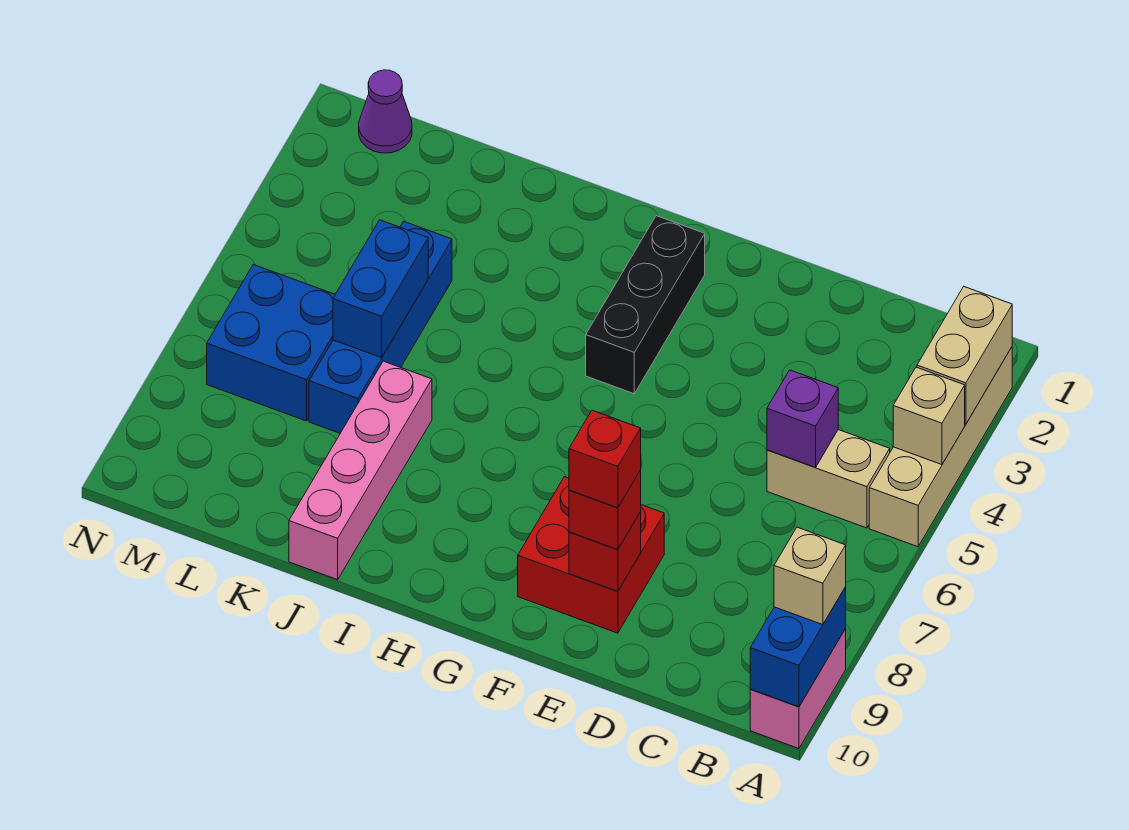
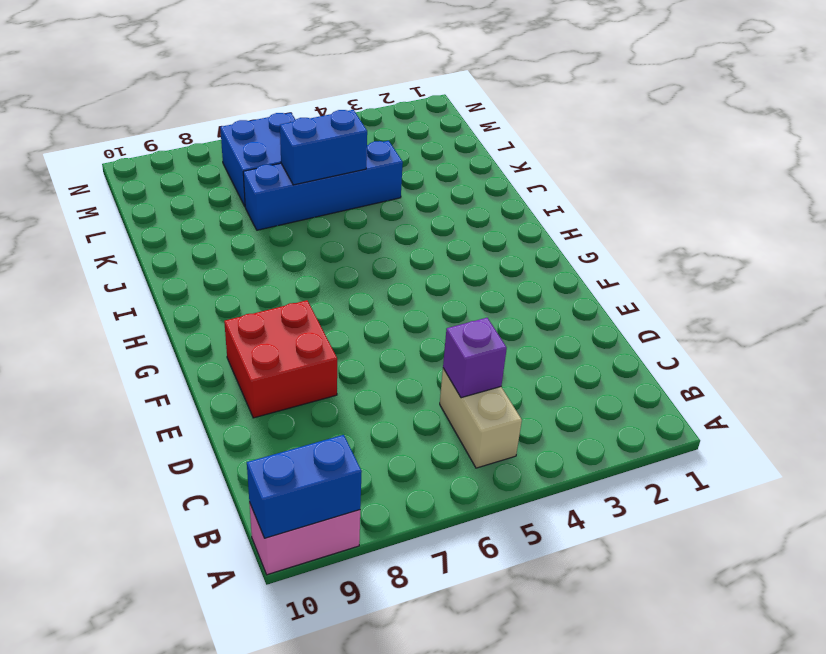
none -> tan 1x4 brick [869,347,1012,547]
none -> black 1x3 brick [586,216,705,394]
none -> pink 1x4 brick [289,361,432,580]

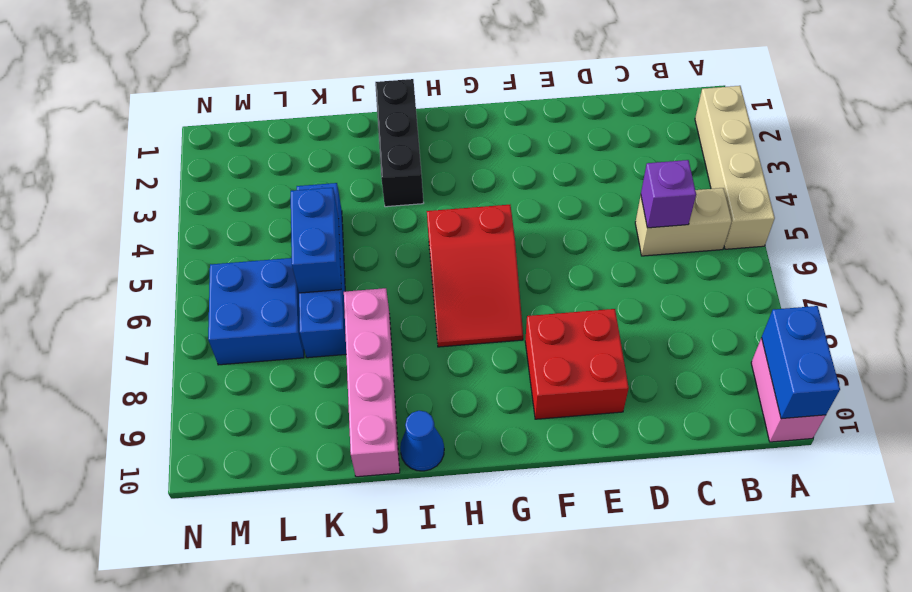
red 2x3 slope [427,205,523,347] -> none
black 1x3 brick [375,79,424,207] -> black 1x3 brick moved to [586,216,705,394]
blue 1x1 cone [400,411,444,471] -> none
none -> purple 1x1 cone [359,70,412,153]
none -> tan 1x2 brick [917,287,1012,424]
none -> tan 1x1 brick [893,367,965,465]

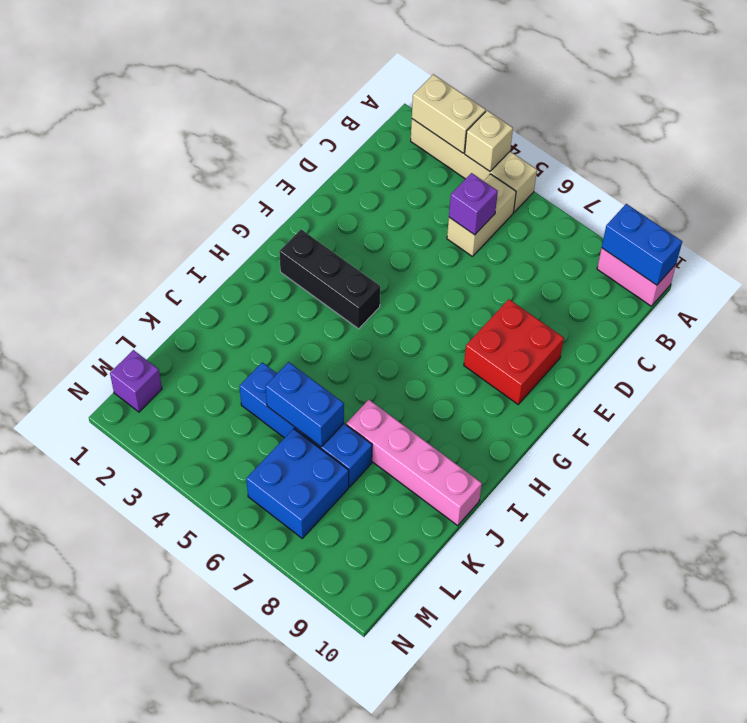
purple 1x1 brick [110,350,162,412] -> purple 1x1 cone [359,70,412,153]
none -> red 1x1 brick [569,512,641,591]
none -> tan 1x1 brick [774,527,846,625]
none -> red 1x1 brick [569,470,641,550]

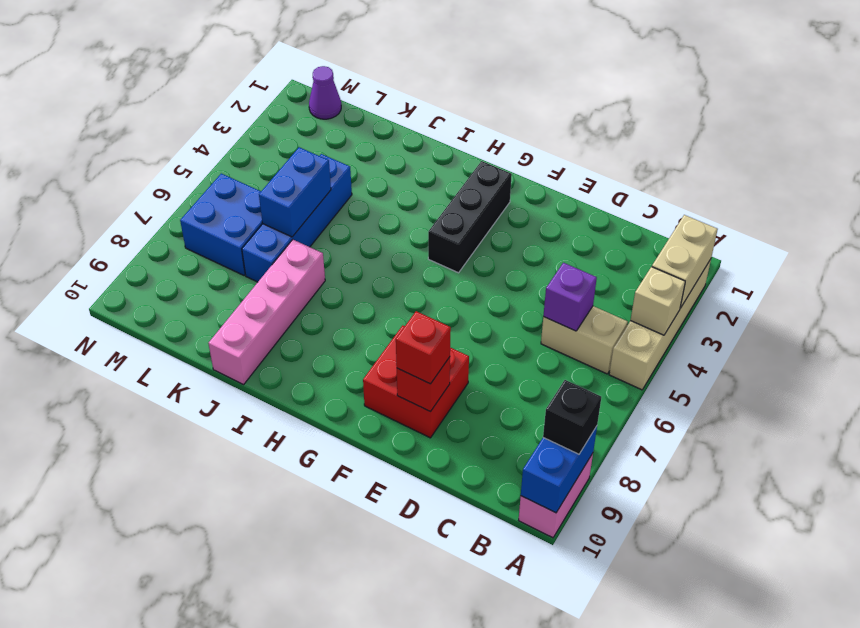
black 1x1 brick [543,380,601,454] -> tan 1x1 brick [774,527,846,625]
none -> red 1x1 brick [569,410,641,508]

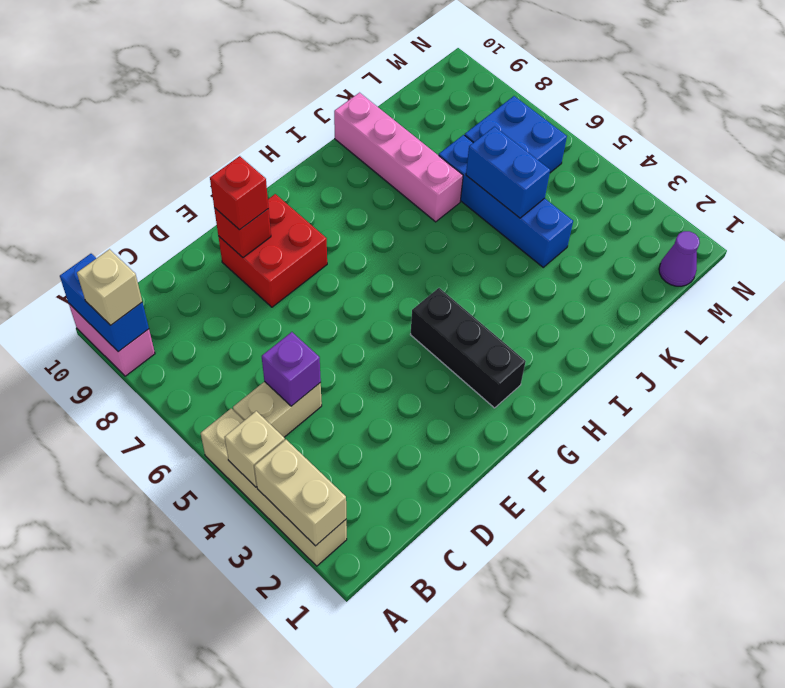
none -> red 1x1 brick [569,410,641,508]

